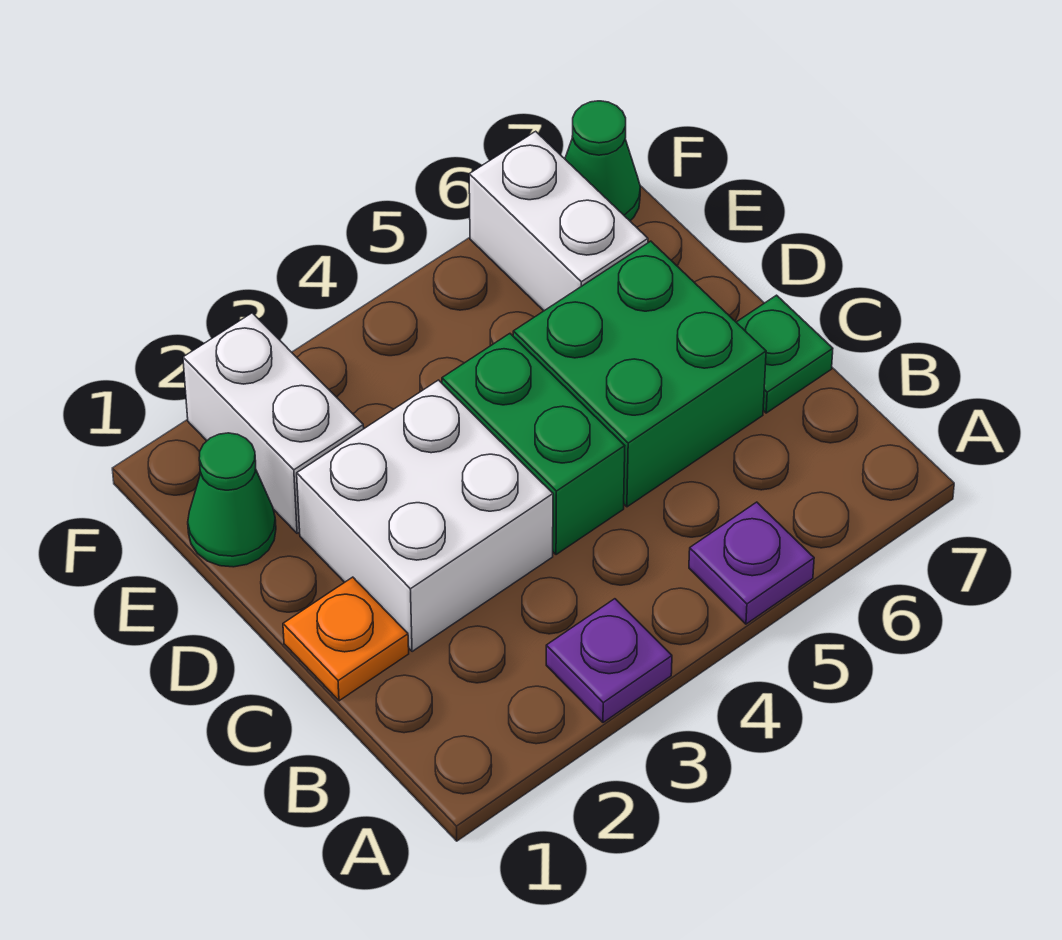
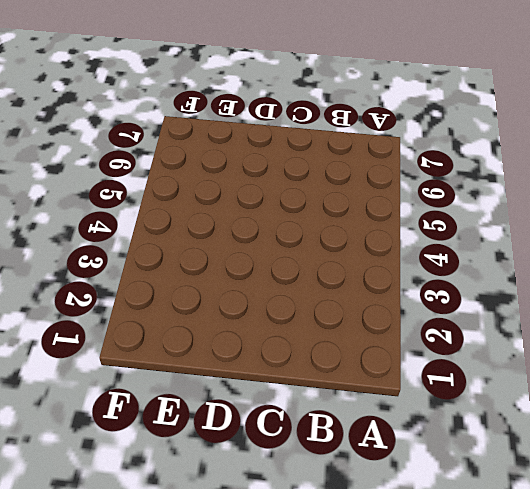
none -> purple 1x1 plate [546,599,672,723]
none -> purple 1x1 plate [689,502,814,624]

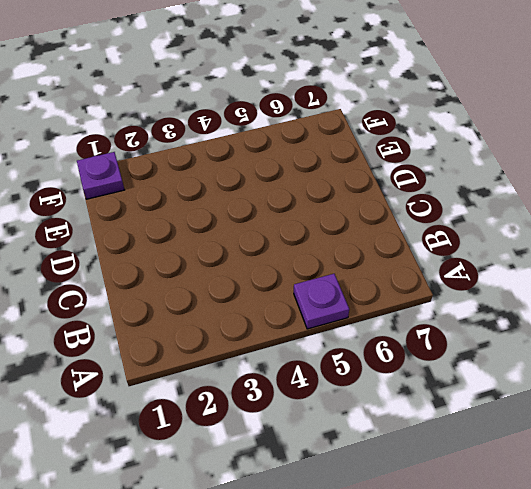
purple 1x1 plate [77,152,124,199] -> purple 1x1 plate moved to [546,599,672,723]
none -> orange 1x1 plate [283,577,409,701]
none -> white 2x2 brick [297,380,553,651]

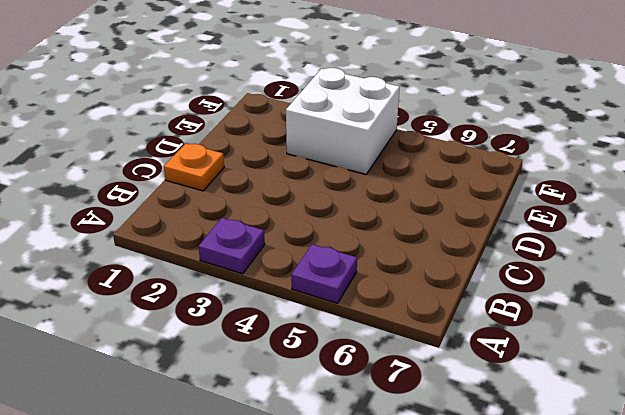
white 2x2 brick [286,68,400,174] -> white 2x2 brick moved to [297,380,553,651]
none -> green 1x2 brick [442,334,625,555]
none -> green 2x2 brick [513,241,766,507]

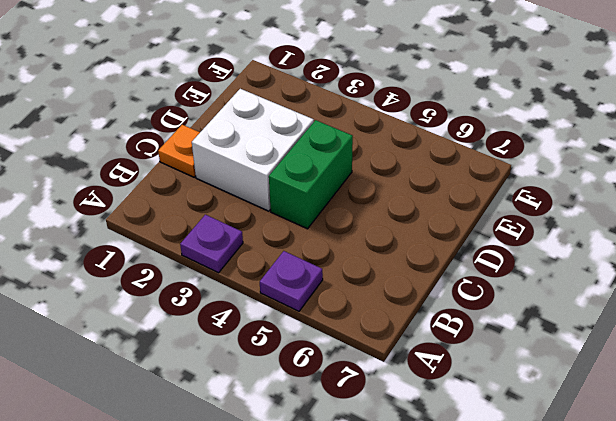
none -> green 2x2 brick [513,241,766,507]
none -> green 1x1 plate [736,295,833,413]

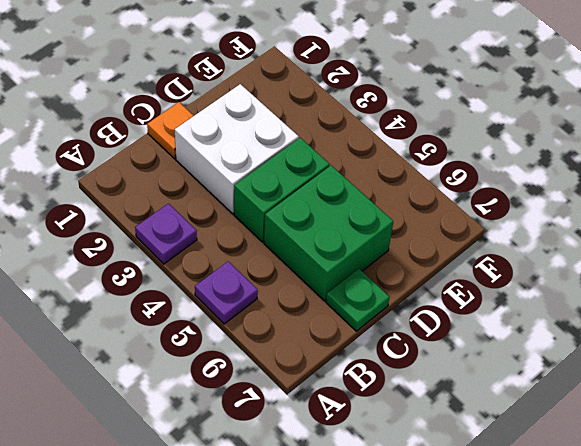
none -> green 1x1 cone [188,433,276,567]
none -> white 1x2 brick [183,313,364,533]

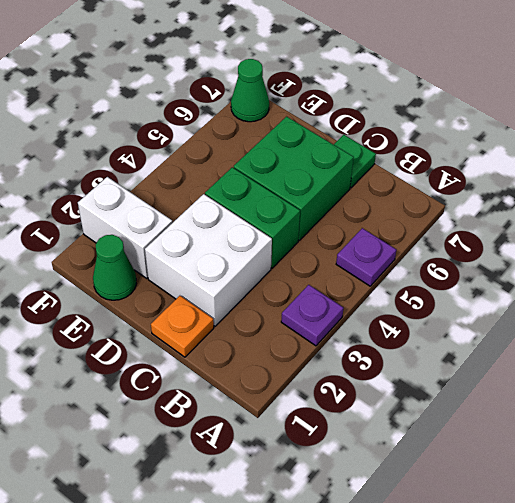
none -> white 1x2 brick [469,131,648,311]

